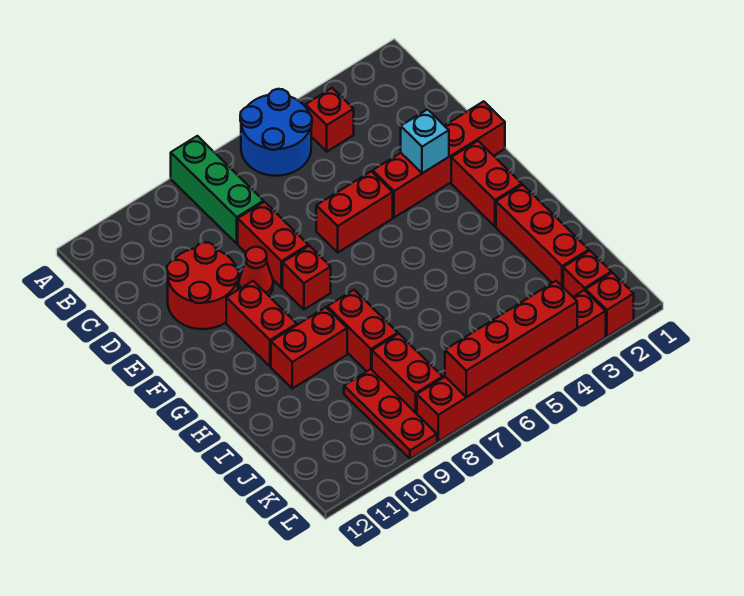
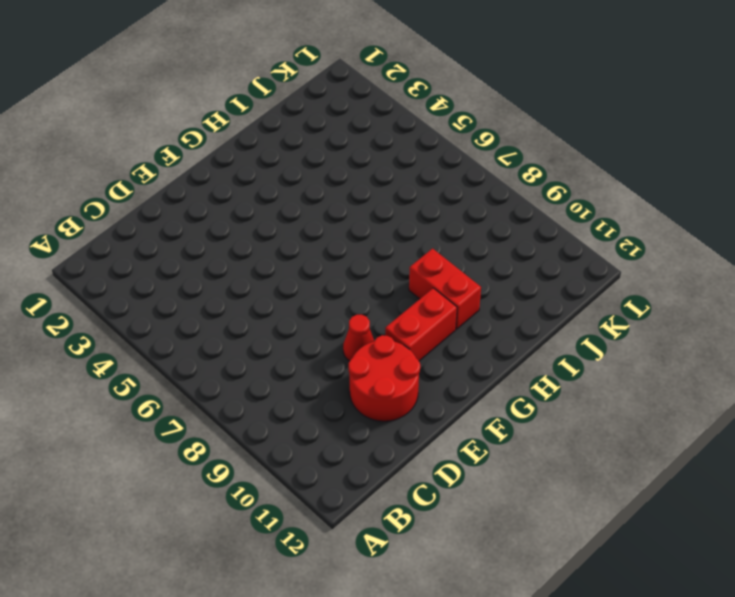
none -> blue 2x2 round brick [240,89,312,176]
none -> green 1x3 brick [171,136,263,243]
none -> red 1x1 brick [306,88,354,152]

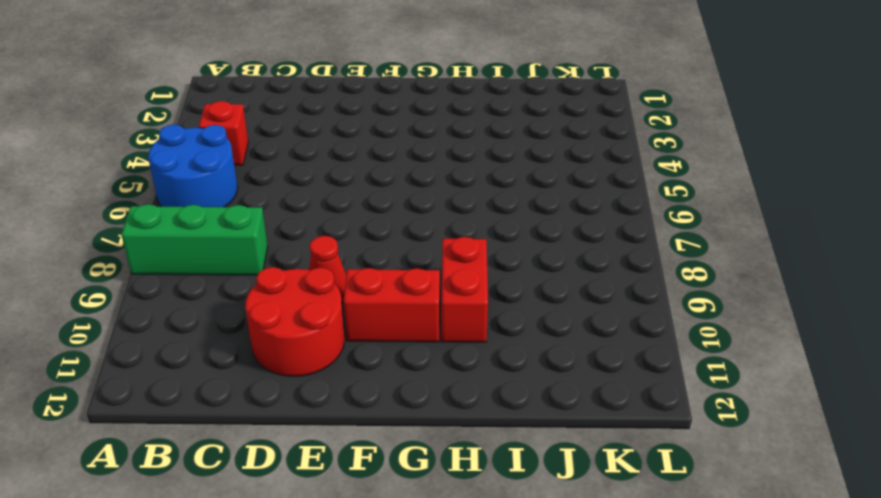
none -> red 1x2 brick [238,202,308,288]
none -> red 1x4 brick [373,101,505,218]
none -> red 1x2 brick [316,171,393,252]

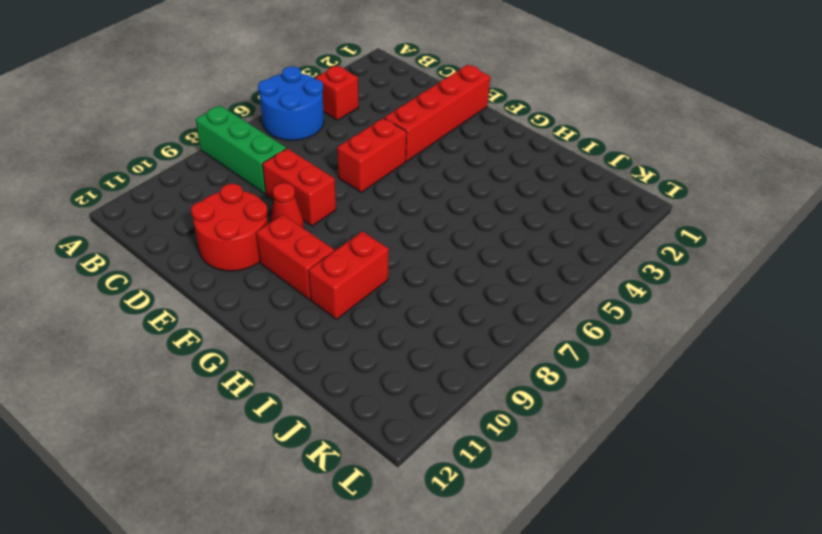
none -> red 1x2 brick [451,141,522,226]
none -> red 1x1 brick [283,246,331,309]
none -> red 1x3 brick [496,185,589,287]

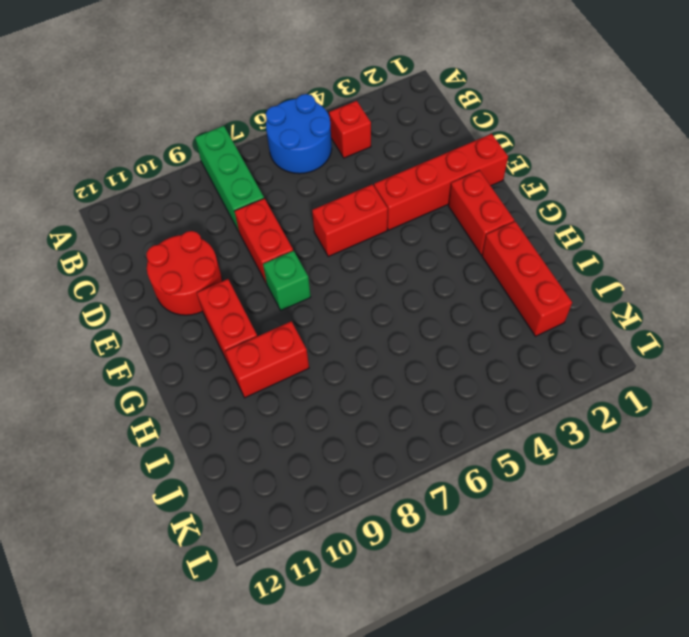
green 1x1 brick [263,251,311,310] -> red 1x1 brick [283,246,331,309]
none -> red 1x1 cone [239,247,273,296]
none -> red 1x2 brick [327,290,398,371]
none -> red 1x2 brick [372,334,443,414]

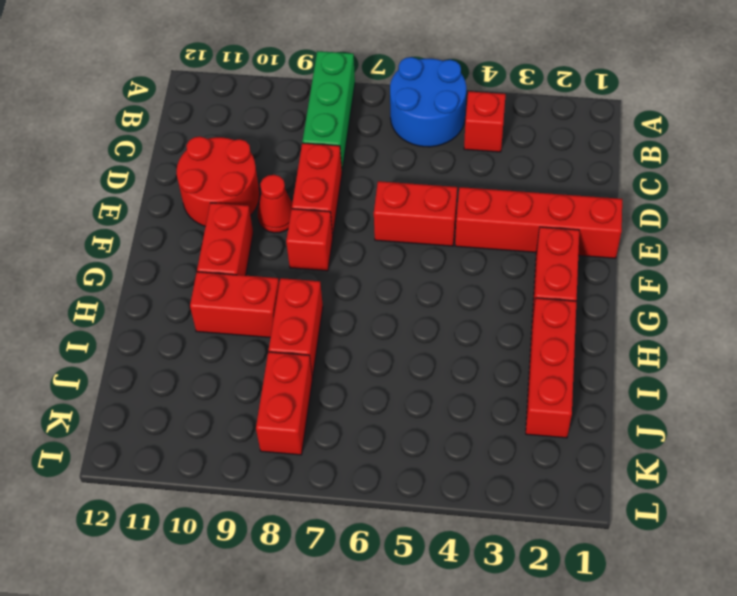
none -> red 1x3 plate [344,369,437,459]
none -> red 1x1 brick [563,251,611,297]
none -> red 1x1 brick [586,273,634,336]

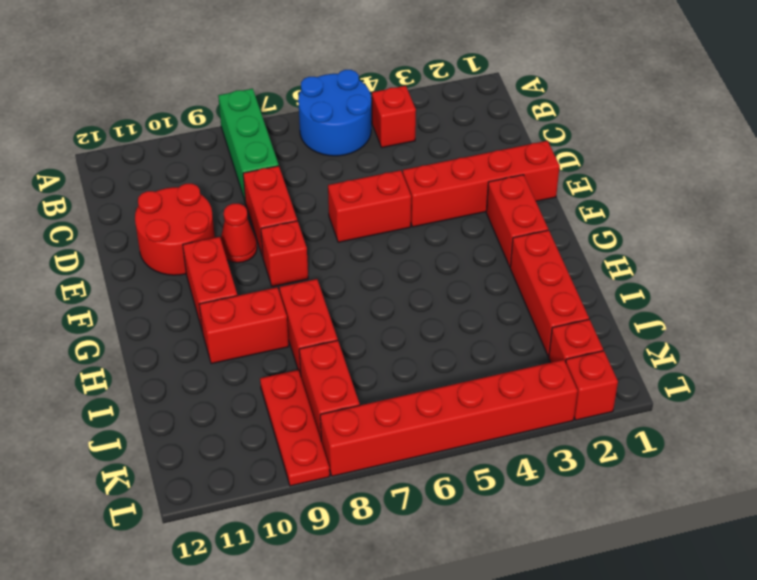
none -> cyan 1x1 brick [401,109,449,173]
none -> red 1x4 brick [445,281,577,397]

